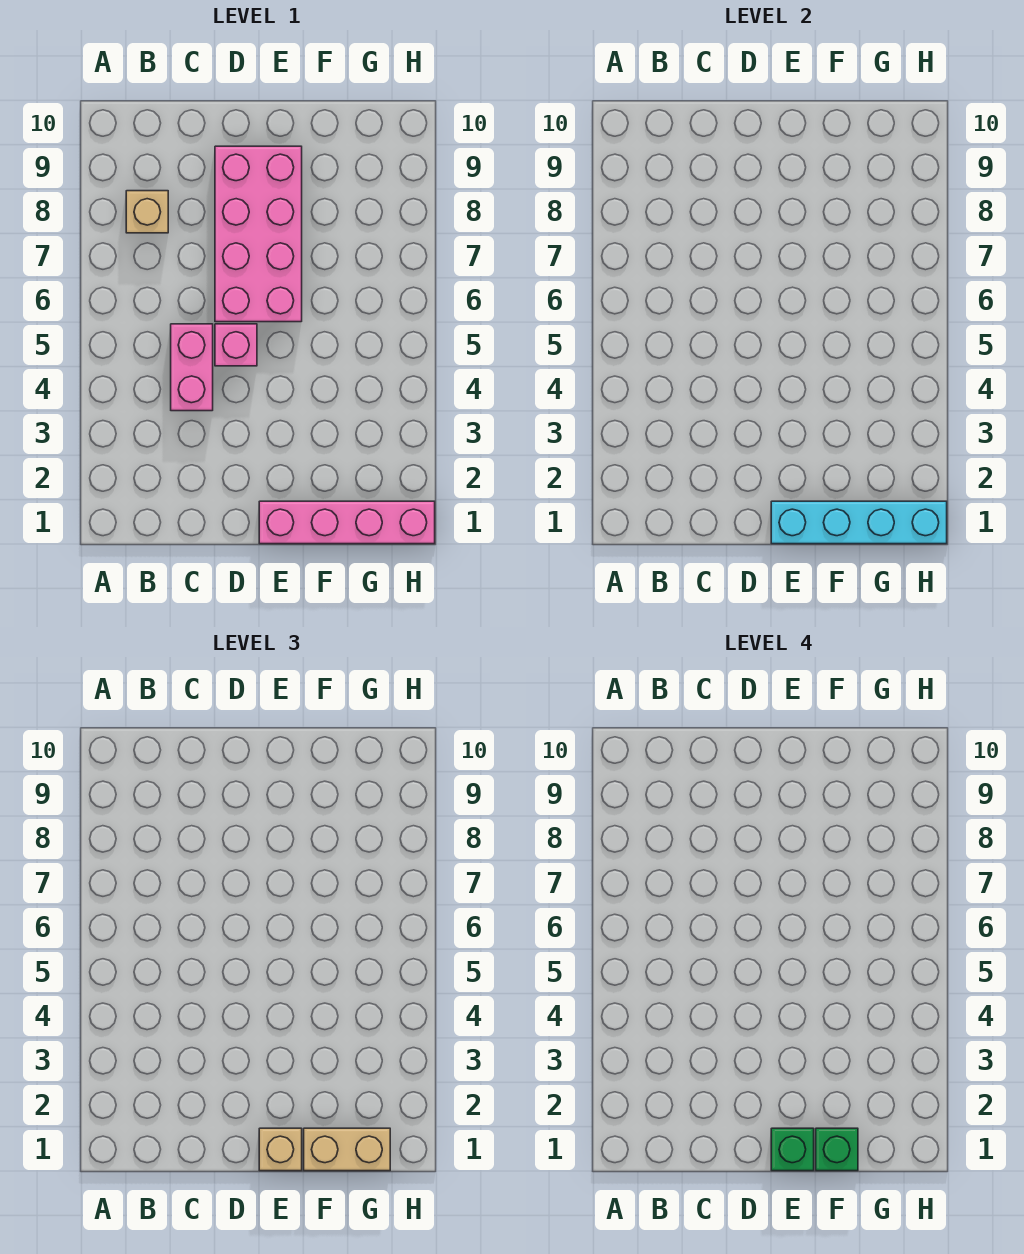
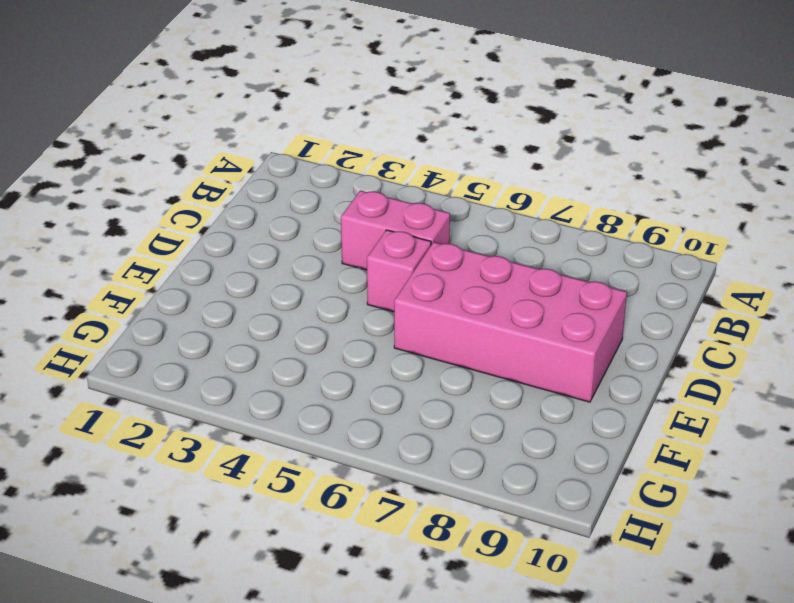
none -> tan 1x1 brick [126,191,168,233]
none -> pink 1x4 brick [259,501,435,544]

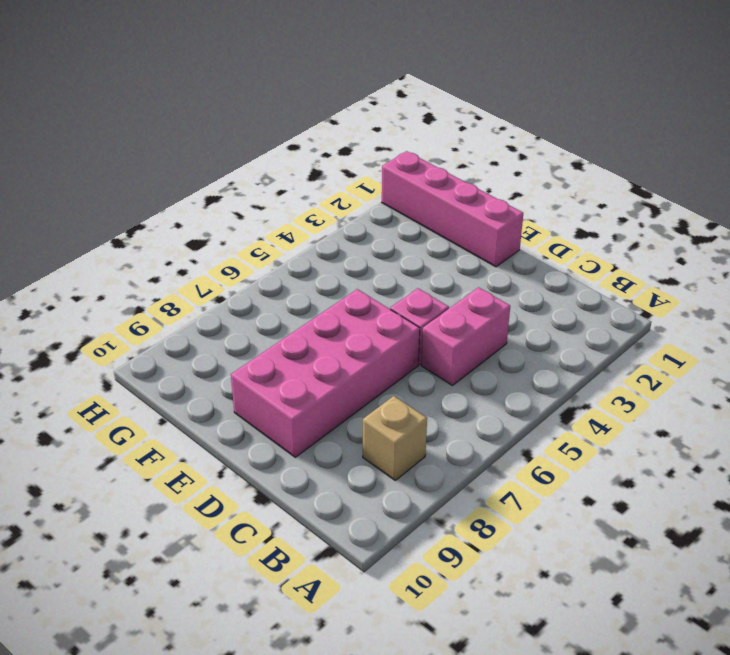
none -> cyan 1x4 brick [771,501,947,544]
none -> tan 1x1 brick [259,1128,302,1171]

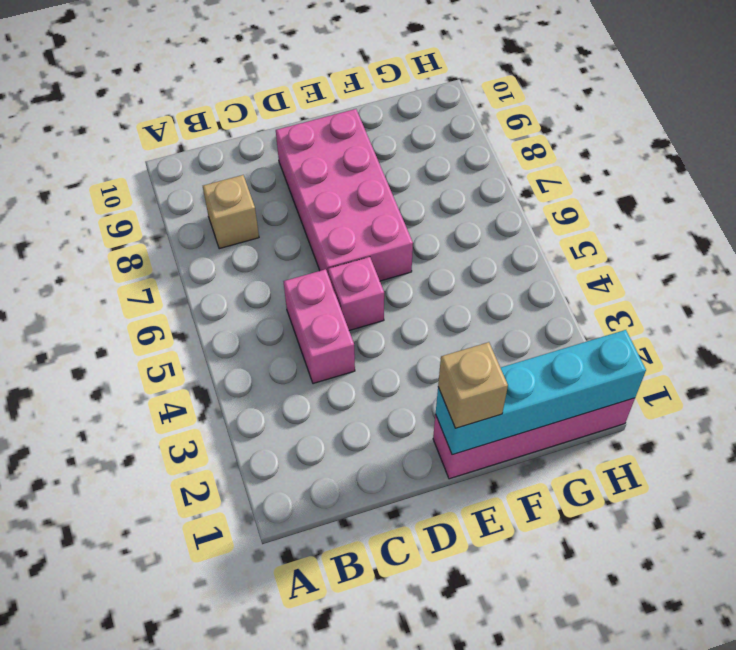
none -> tan 1x2 brick [304,1128,390,1171]
none -> green 1x1 brick [771,1128,814,1171]

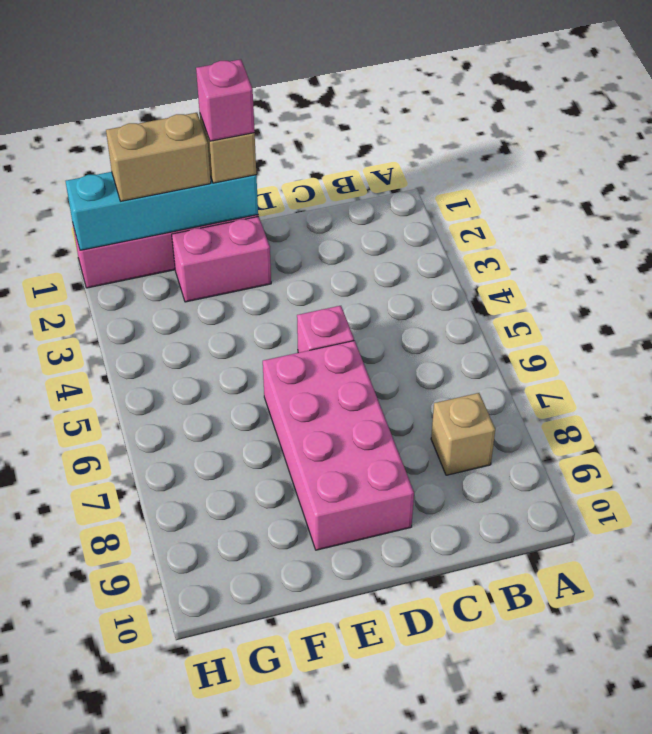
pink 1x1 brick [196,59,255,141] -> green 1x1 brick [771,1128,814,1171]
pink 1x2 brick [172,216,271,302] -> pink 1x2 brick turned to [171,324,213,411]
none -> green 1x1 brick [816,1128,858,1171]

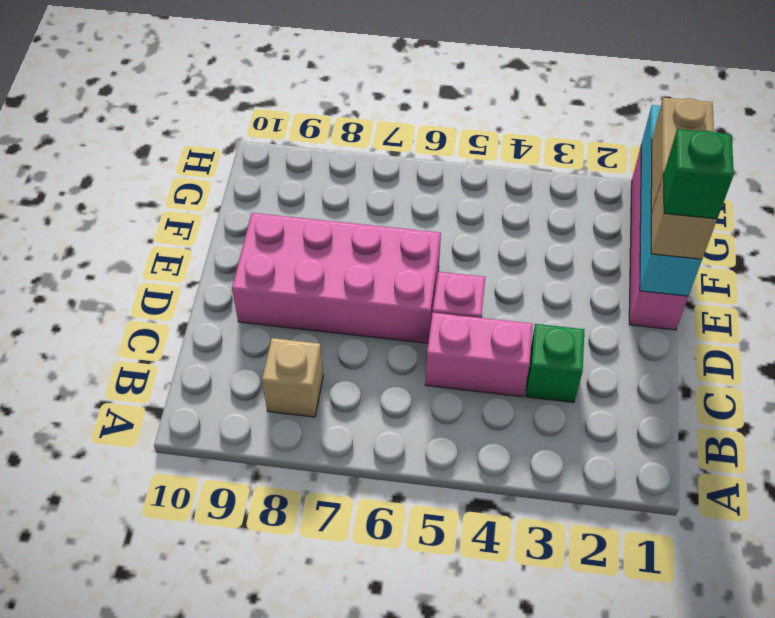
green 1x1 brick [526,324,584,402] -> green 1x1 brick moved to [816,1128,858,1171]

